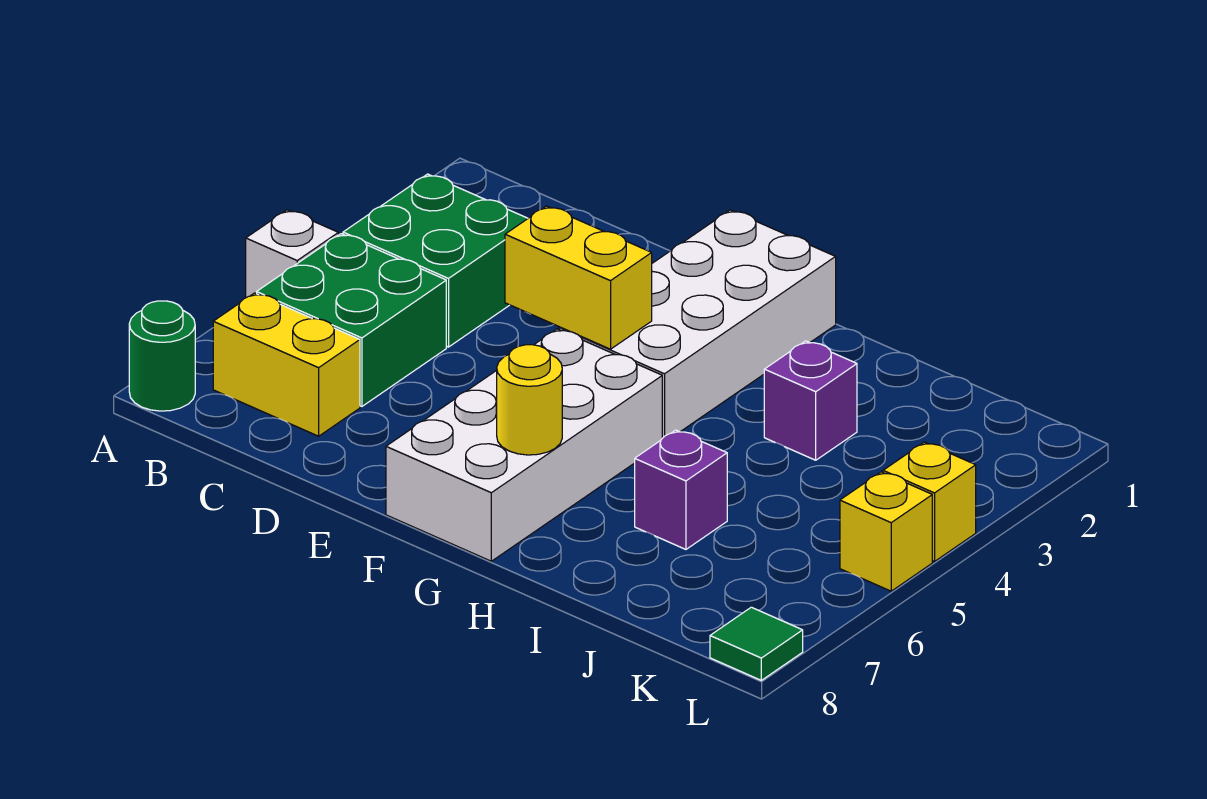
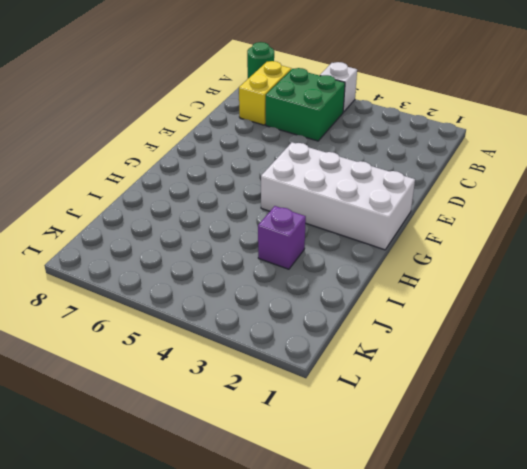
none -> green 2x2 brick [343,174,528,347]
none -> white 2x4 brick [386,329,662,561]
none -> purple 1x1 brick [635,430,727,549]

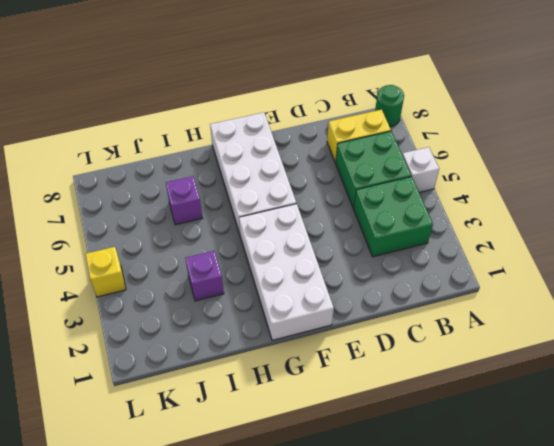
none -> yellow 1x1 brick [840,472,932,591]
none -> green 1x1 tile [710,607,803,680]
none -> yellow 1x2 brick [505,206,652,349]

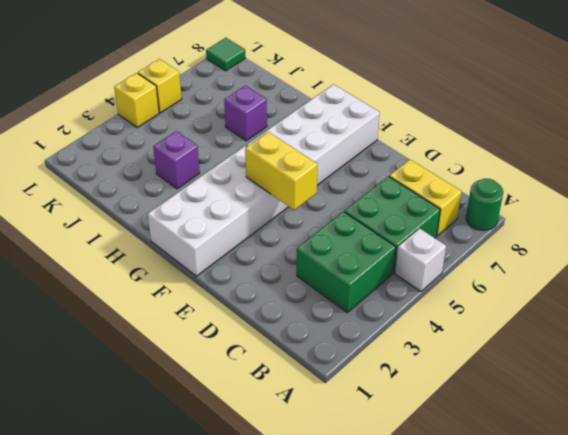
none -> yellow 1x1 round brick [497,345,562,455]

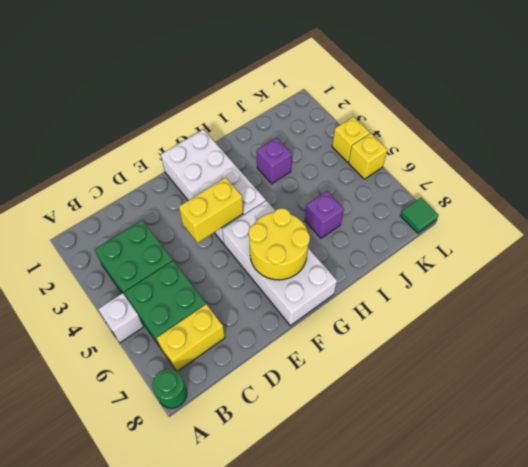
yellow 2x2 round brick [249,208,310,280] -> yellow 1x1 round brick [497,345,562,455]

